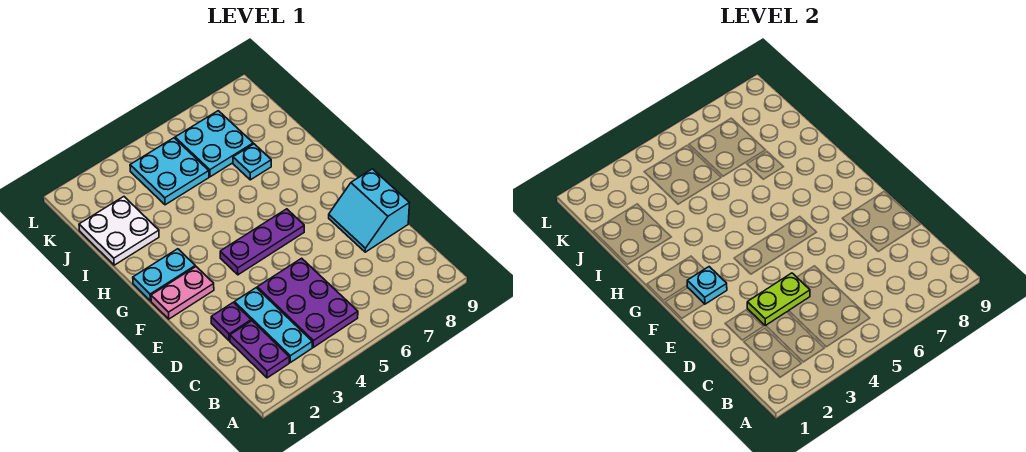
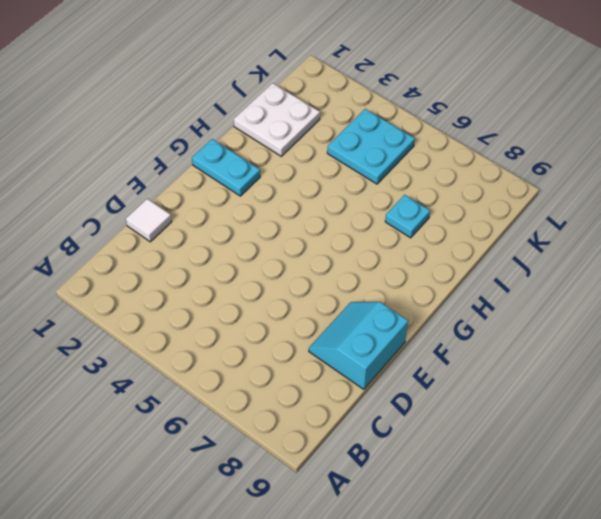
white 1x1 tile [126,199,172,242] -> none
none -> purple 1x2 plate [230,321,289,378]
none -> cyan 1x3 plate [234,288,312,362]
none -> purple 2x3 plate [257,258,358,347]

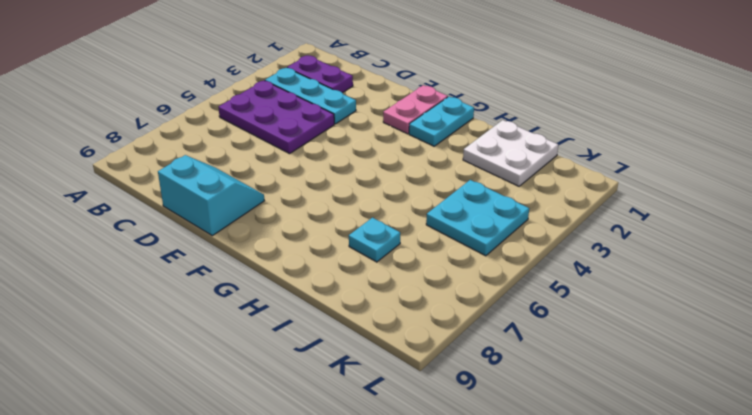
none -> purple 1x1 plate [211,303,251,341]
none -> purple 1x3 plate [220,209,304,275]
none -> cyan 2x2 plate [175,111,253,177]

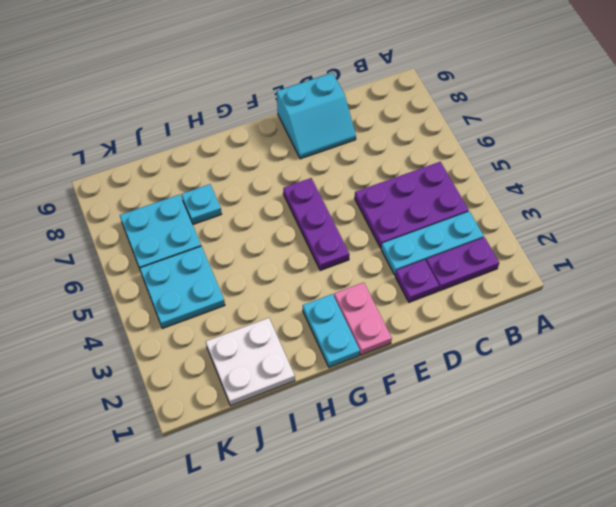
none -> lime 1x2 plate [747,273,810,326]
none -> cyan 1x1 plate [687,267,727,304]

